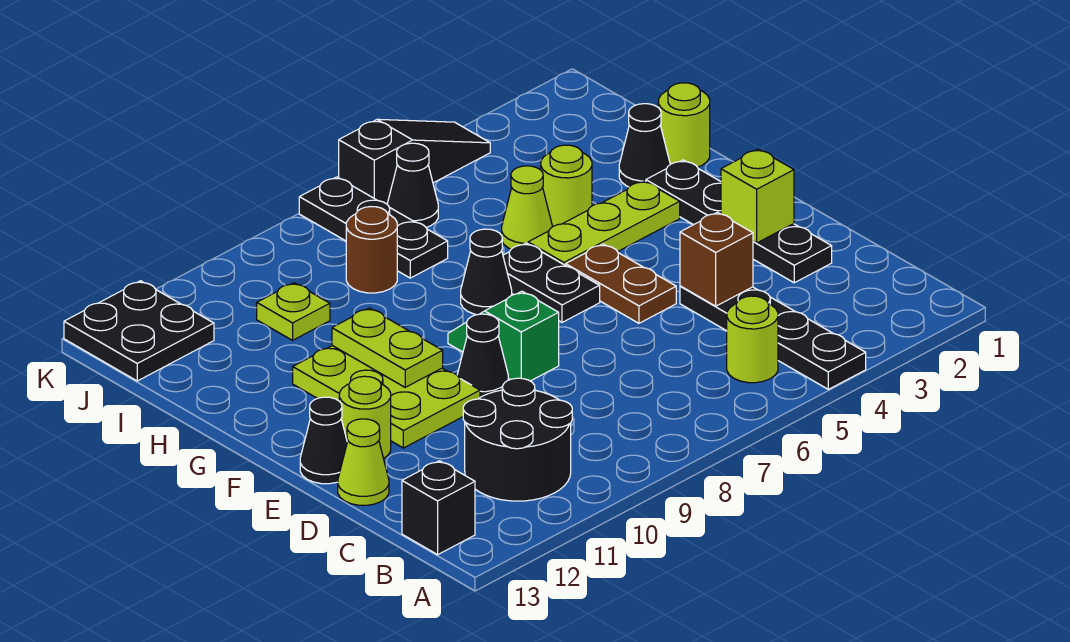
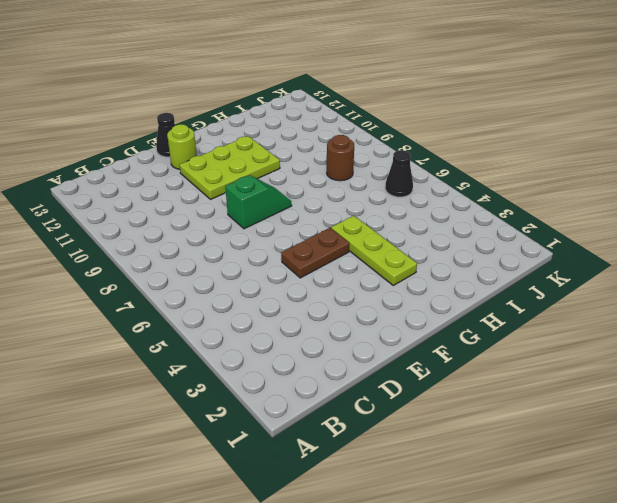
none -> black 1x4 plate [680,286,866,389]
none -> lime 1x1 round brick [727,296,778,383]
none -> black 2x2 round brick [463,378,572,501]

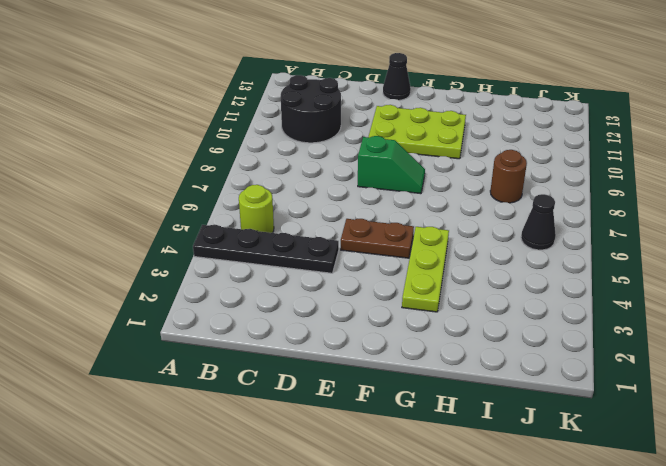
none -> black 1x1 brick [402,461,475,555]
none -> black 1x4 plate [646,160,832,283]
none -> lime 1x1 cone [338,419,389,505]

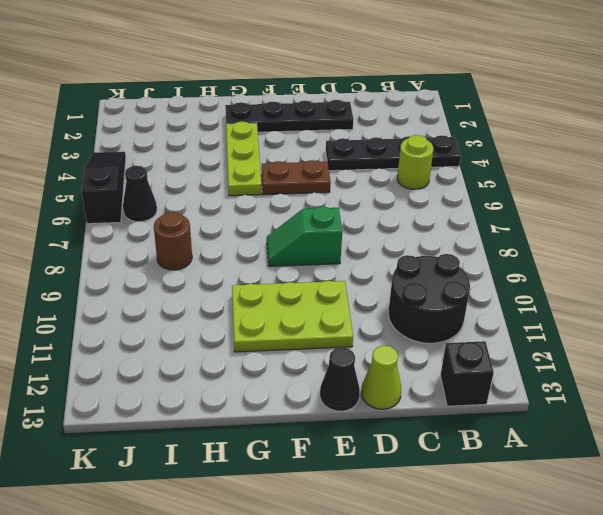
none -> black 1x1 cone [457,314,508,397]
none -> lime 1x1 round brick [339,376,391,458]
none -> black 1x2 plate [503,243,600,322]

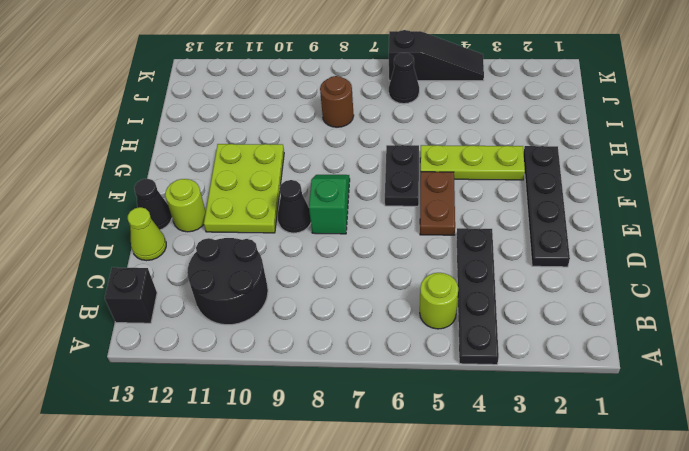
none -> black 1x1 cone [461,229,512,315]
none -> lime 1x1 round brick [658,83,710,167]
none -> black 1x1 cone [619,104,670,187]

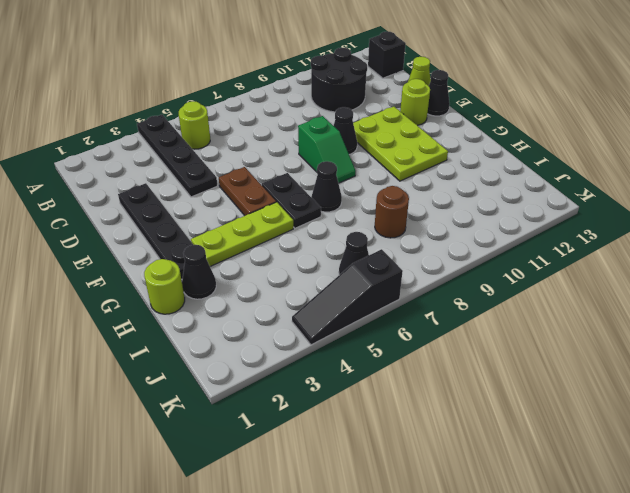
none -> lime 1x1 round brick [541,145,592,226]
none -> lime 1x1 cone [501,166,553,249]
none -> black 1x3 plate [299,177,448,278]

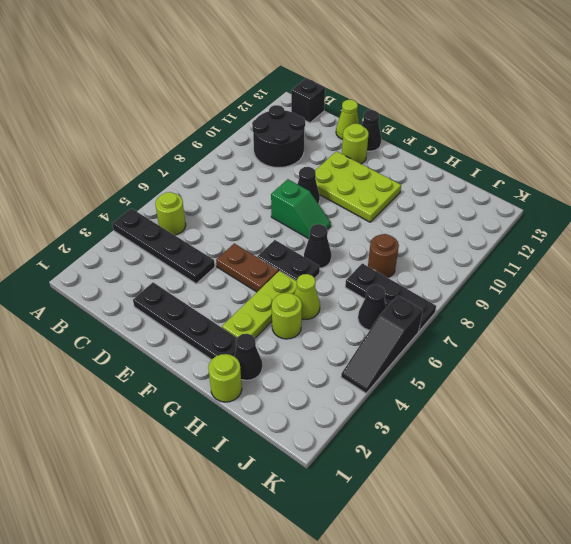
none -> lime 1x1 plate [257,283,330,340]
none -> black 2x2 plate [64,281,214,381]
none -> brown 1x1 brick [680,212,753,306]

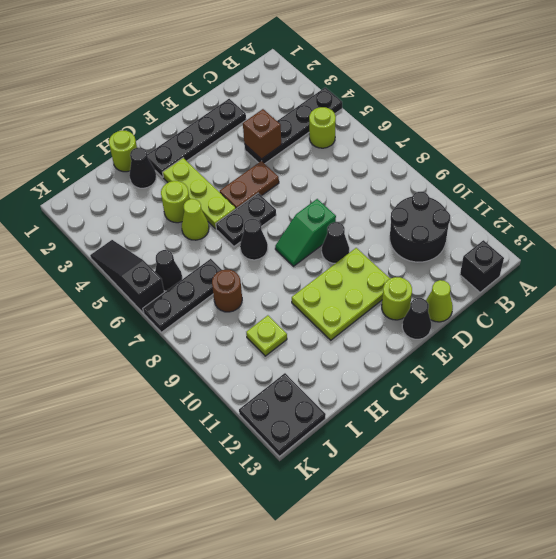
none -> lime 1x1 brick [721,149,794,243]
none -> lime 1x2 plate [332,308,443,387]

